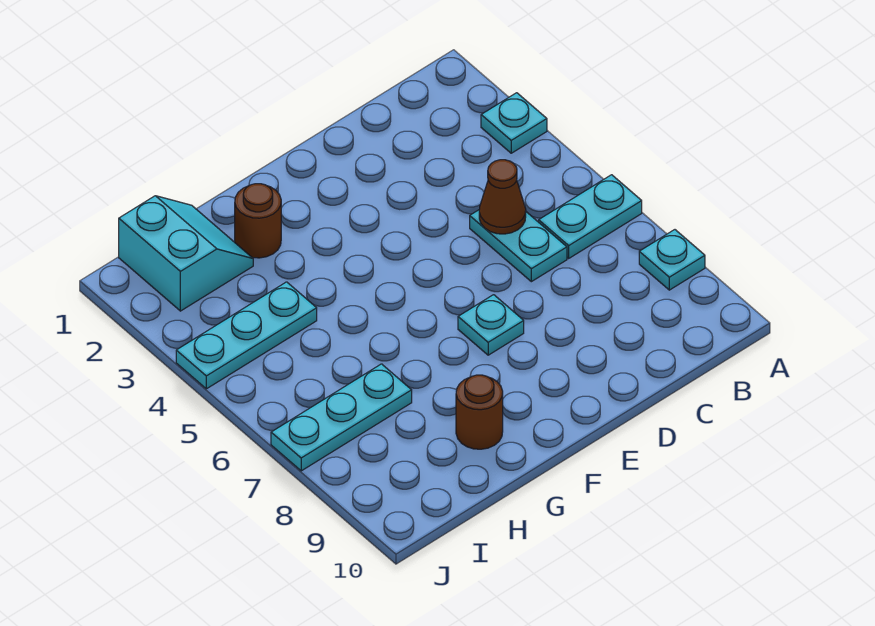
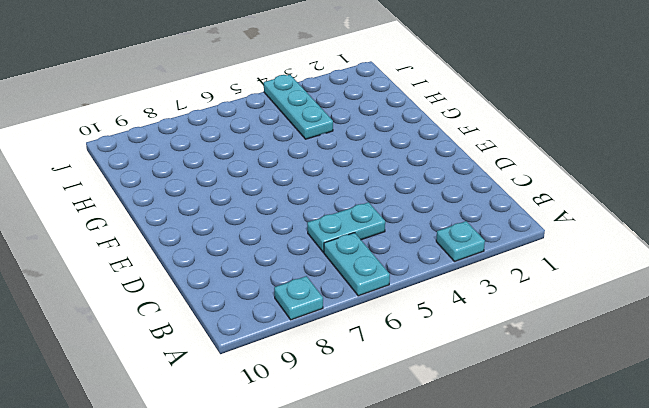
none -> cyan 1x1 plate [458,295,524,355]
none -> brown 1x1 round brick [235,184,281,258]

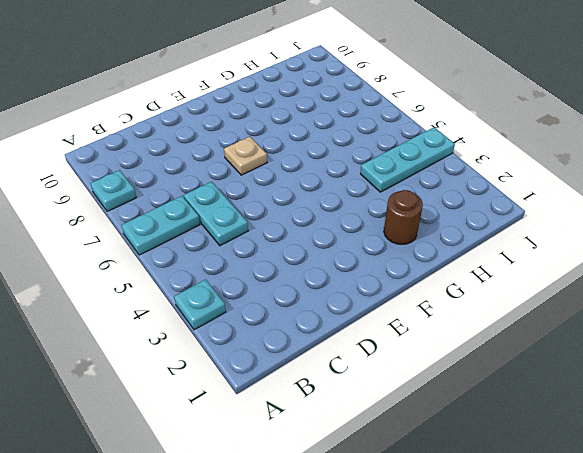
tan 1x1 plate [224,137,267,175] -> cyan 1x1 plate [458,295,524,355]
none -> brown 1x1 round brick [456,375,503,449]
none -> cyan 2x2 slope [119,196,253,311]

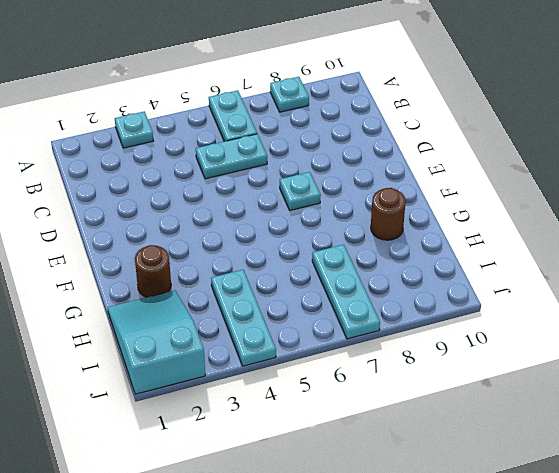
cyan 2x3 slope [108,291,205,394] -> cyan 2x2 slope [119,196,253,311]
none -> brown 1x1 cone [479,160,526,234]

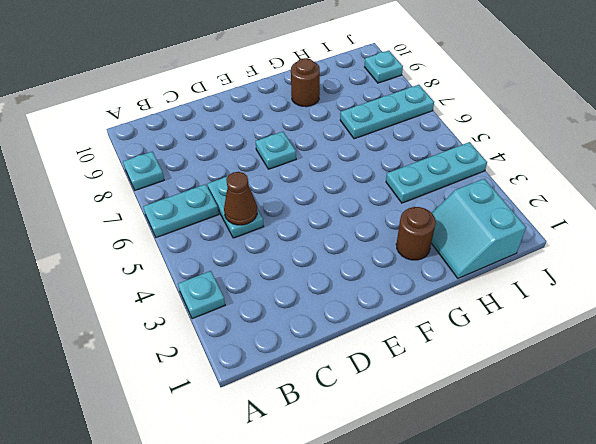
cyan 1x1 plate [365,51,403,83] -> none

